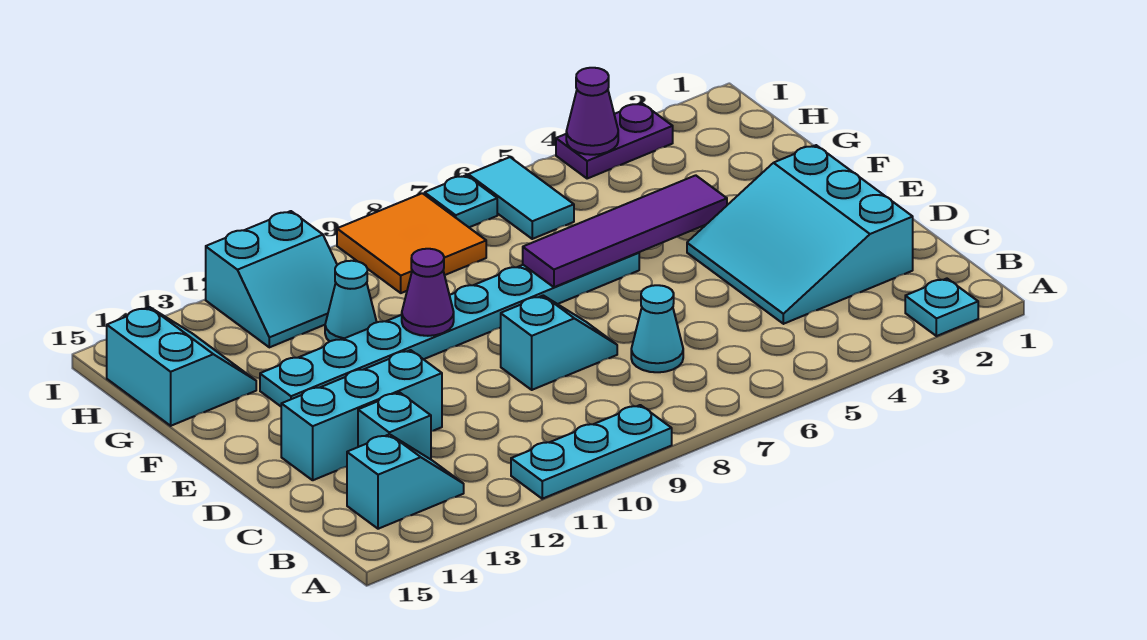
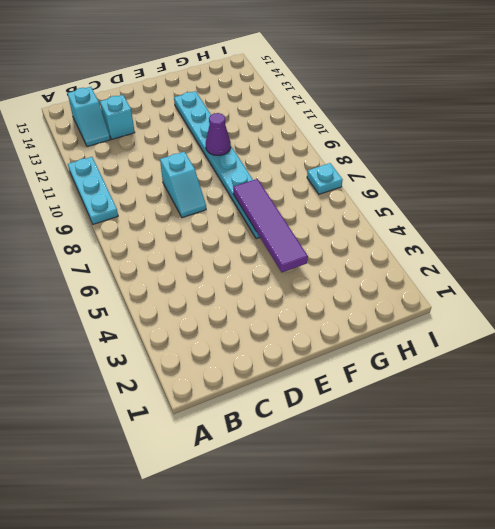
none -> cyan 1x1 plate [905,279,978,336]
none -> cyan 3x3 slope [687,145,913,324]
none -> cyan 1x1 cone [631,285,683,372]

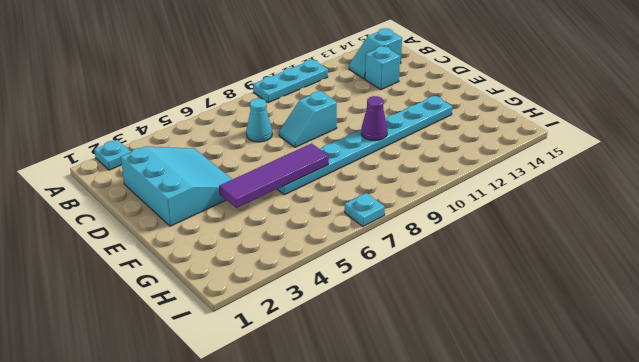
none -> cyan 1x3 brick [281,350,442,480]
none -> cyan 1x1 cone [325,261,377,341]
none -> cyan 2x2 slope [107,307,256,426]

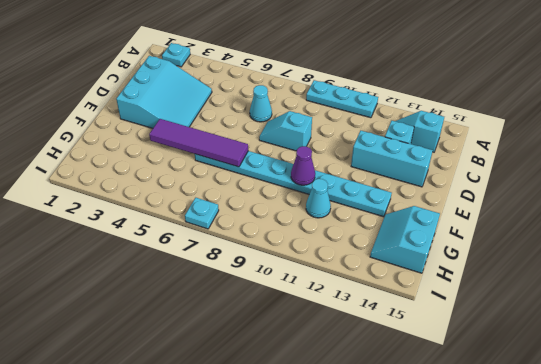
none -> cyan 1x2 tile [468,157,574,239]
none -> orange 2x2 tile [337,193,486,293]
none -> cyan 2x2 slope [206,211,337,347]

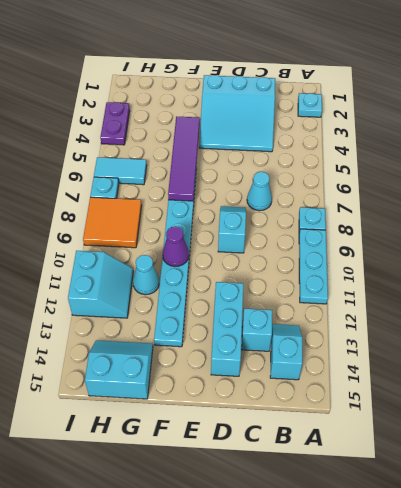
cyan 1x1 plate [299,207,326,232] -> none
none -> purple 1x1 cone [566,68,618,155]

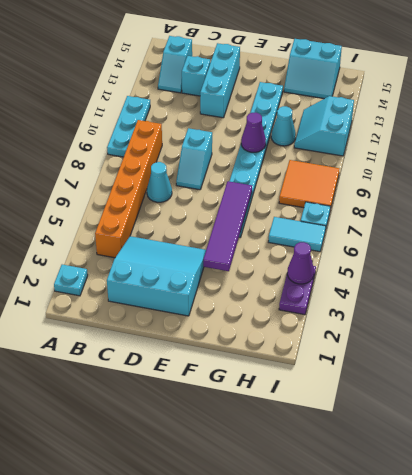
orange 1x6 brick [95,120,162,258] -> none

